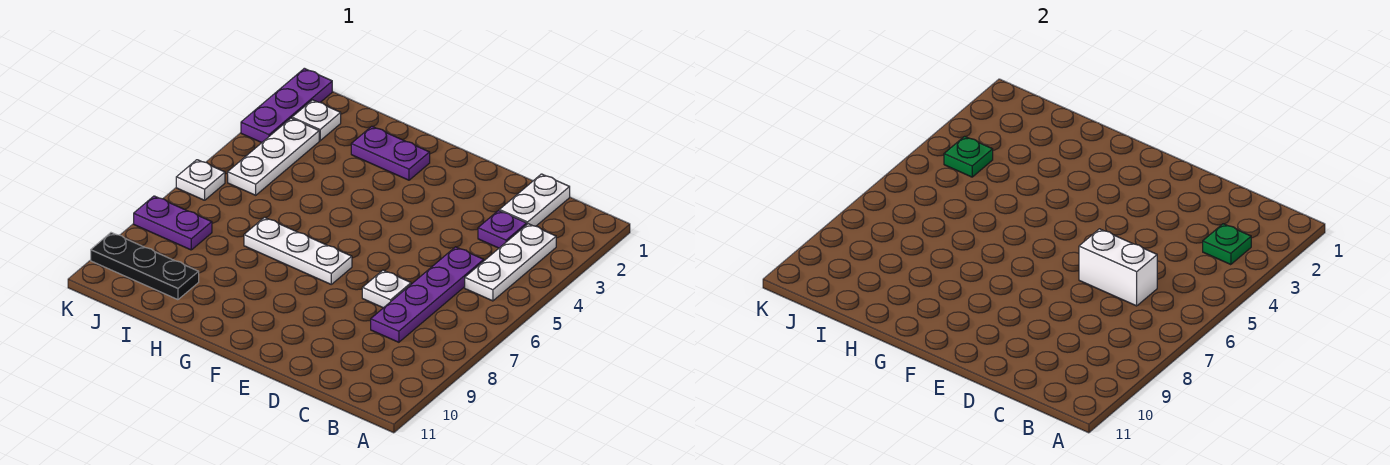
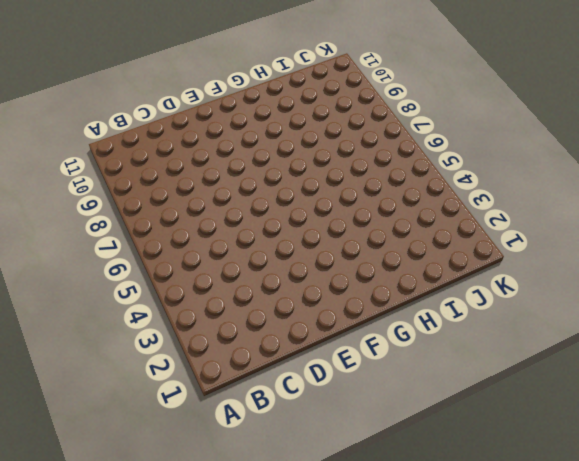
none -> white 1x3 plate [465,224,556,301]
none -> white 1x2 plate [499,174,570,226]
none -> purple 1x1 plate [478,211,527,248]

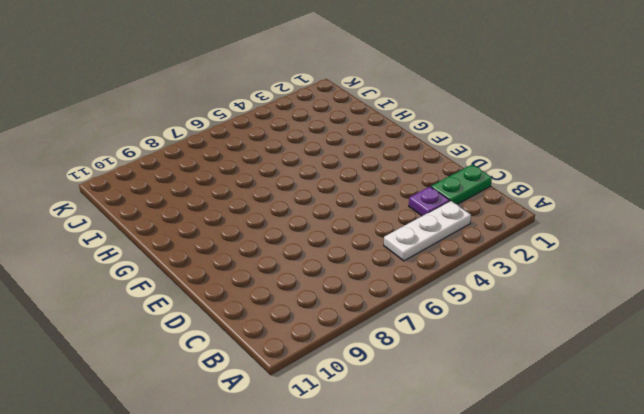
green 1x2 plate [431,165,492,204] -> white 1x2 plate [499,174,570,226]
none -> purple 1x4 plate [371,247,484,342]
none -> white 1x1 plate [362,270,411,308]
none -> white 1x3 plate [244,217,352,284]

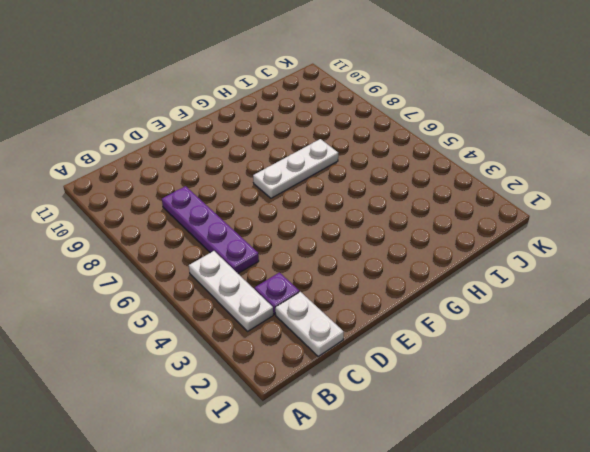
none -> white 1x1 plate [362,270,411,308]
none -> purple 1x2 plate [351,126,430,180]
none -> black 1x3 plate [91,233,199,300]

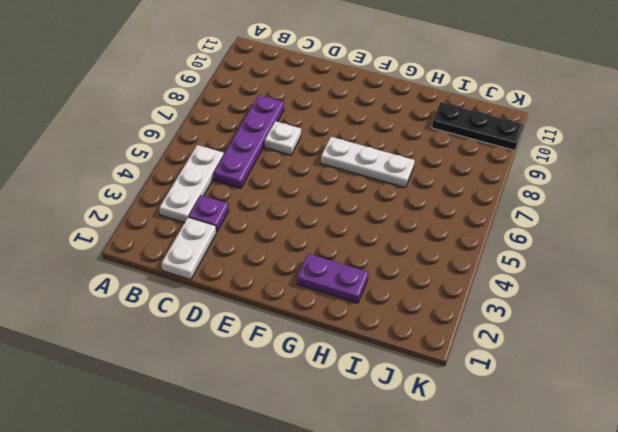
none -> white 1x1 plate [292,100,341,141]
none -> white 1x3 plate [228,118,319,195]
none -> purple 1x2 plate [134,196,212,250]

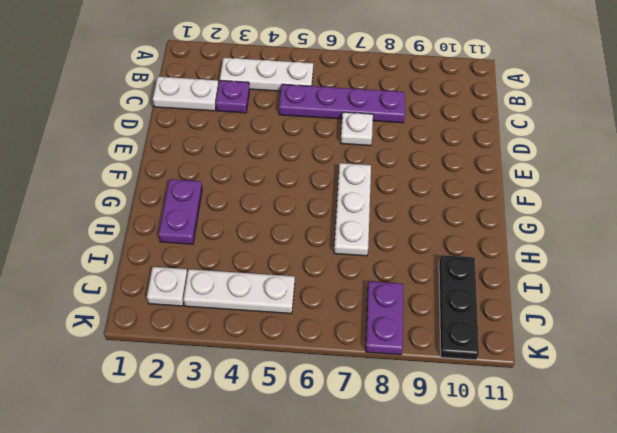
none -> purple 1x3 plate [241,68,332,143]
none -> white 1x1 plate [176,160,225,200]
none -> green 1x1 plate [1203,224,1251,265]

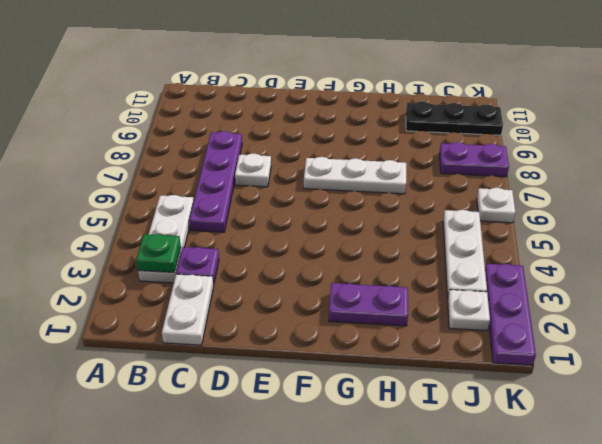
none -> white 1x2 brick [1079,229,1157,306]
none -> green 1x1 plate [944,136,993,177]

